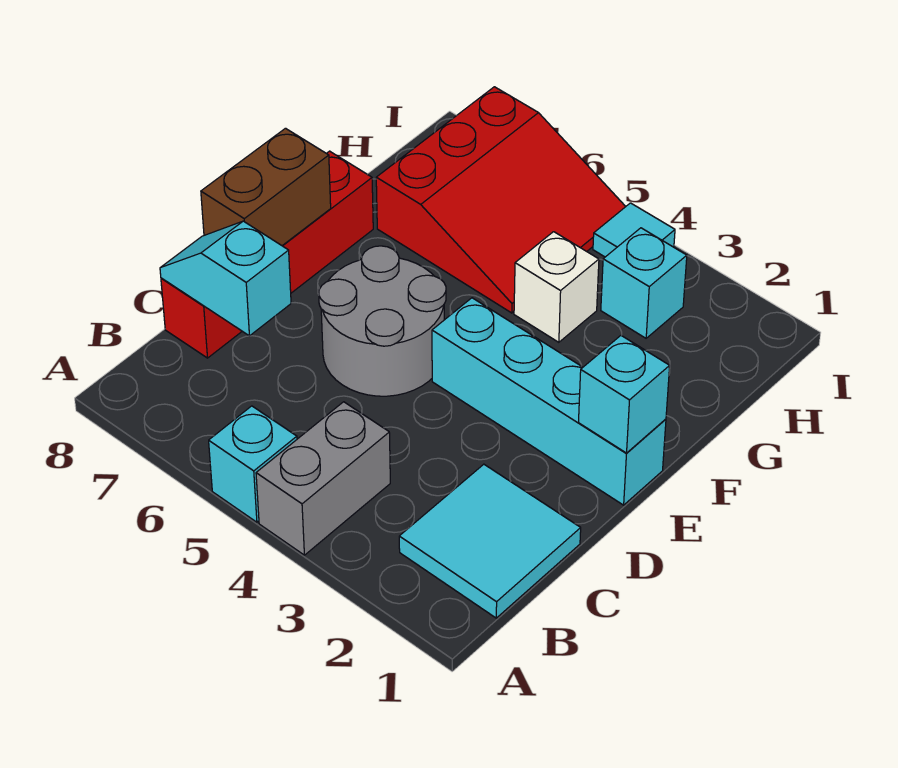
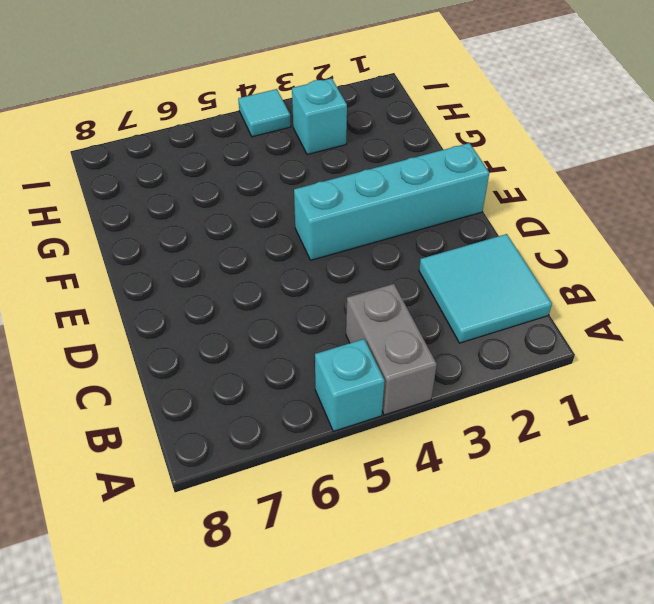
none -> red 1x4 brick [161,151,373,358]
none -> grey 2x2 round brick [319,246,446,396]
none -> white 1x1 brick [514,232,599,342]

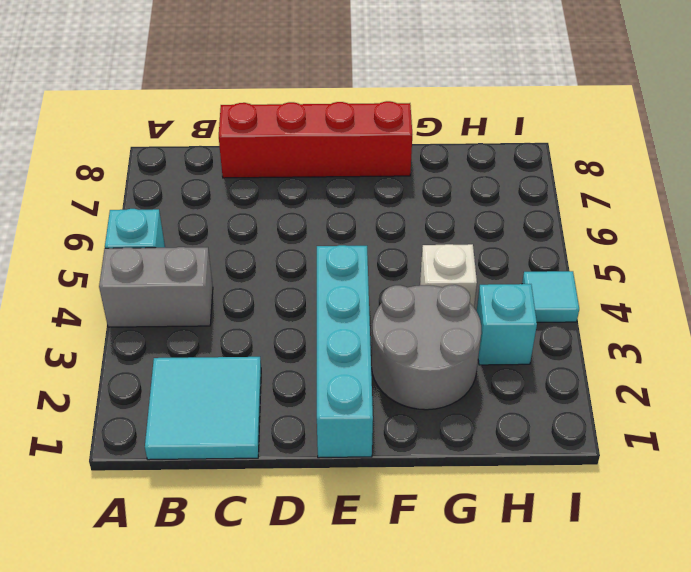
grey 2x2 round brick [372,285,481,410] -> grey 2x2 round brick moved to [319,246,446,396]
none -> red 3x3 slope [376,87,626,313]
none -> cyan 1x2 slope [160,221,291,336]
none -> brown 1x2 brick [201,128,331,246]

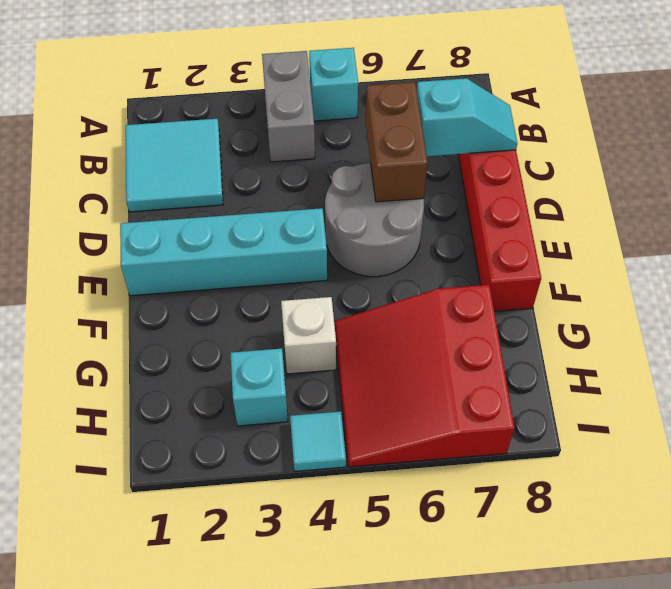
brown 1x2 brick [366,82,428,202] -> brown 1x2 brick moved to [201,128,331,246]
none -> cyan 1x1 brick [579,336,670,453]

